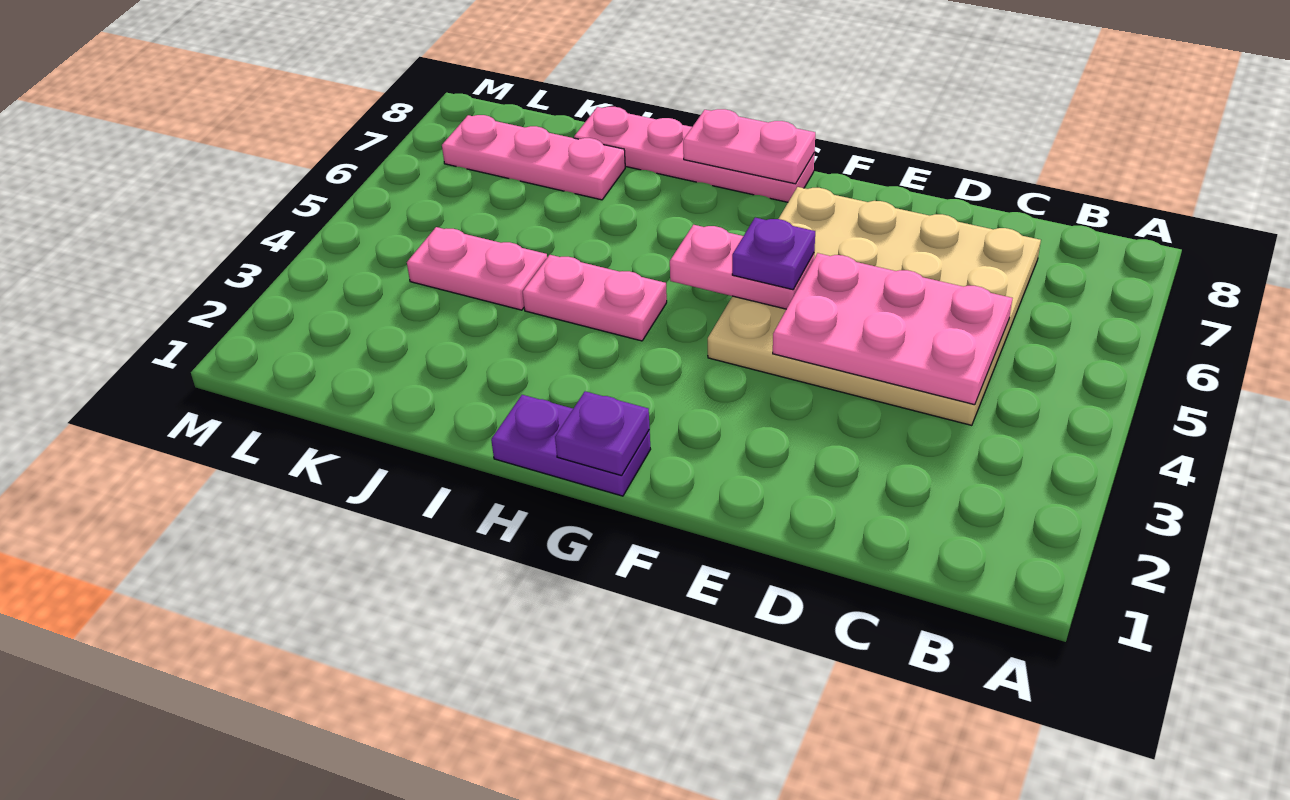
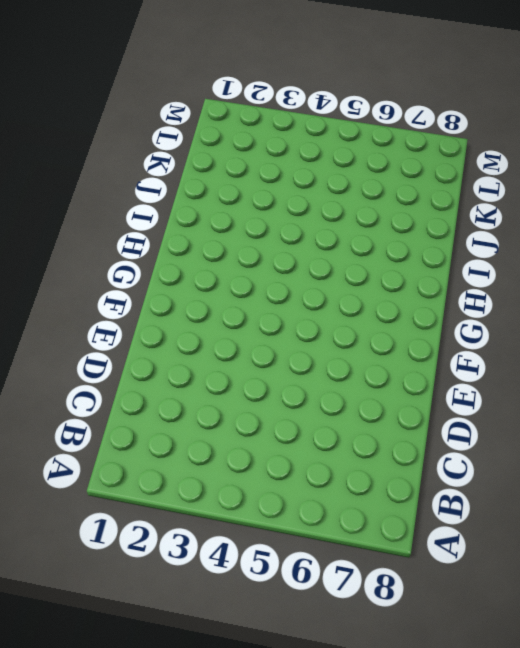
none -> tan 4x4 plate [708,187,1041,425]
none -> purple 1x2 plate [491,395,651,496]

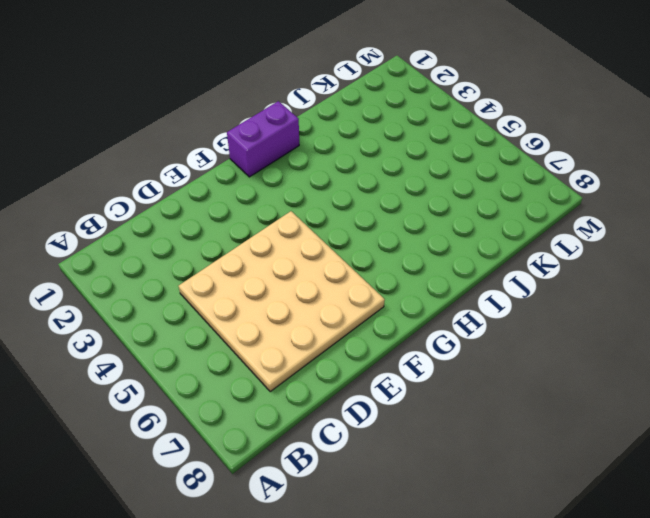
purple 1x2 brick [227,101,299,177] -> purple 1x2 plate [491,395,651,496]
none -> pink 1x4 plate [574,107,815,202]
none -> pink 1x2 plate [523,255,667,341]

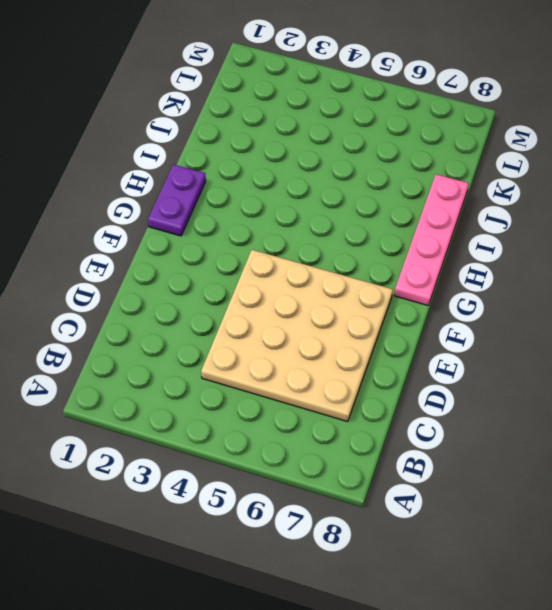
none -> pink 1x2 plate [523,255,667,341]
none -> pink 1x2 plate [407,227,547,310]

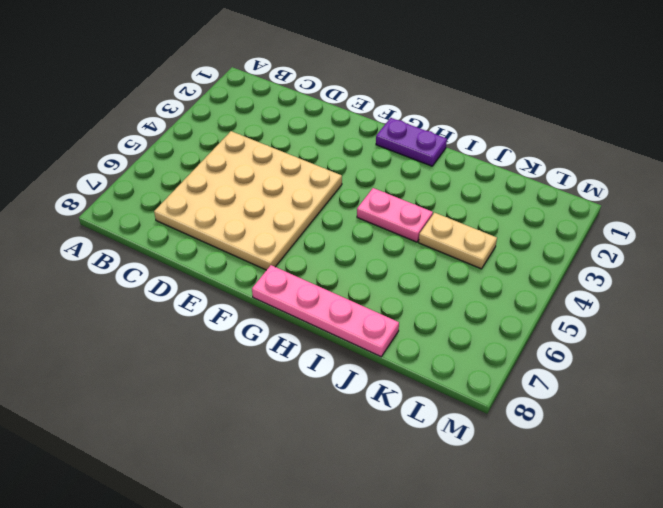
tan 1x2 plate [419,213,497,269] -> pink 1x2 plate [407,227,547,310]
none -> pink 1x3 plate [442,115,625,200]
none -> pink 2x3 plate [773,253,1012,405]

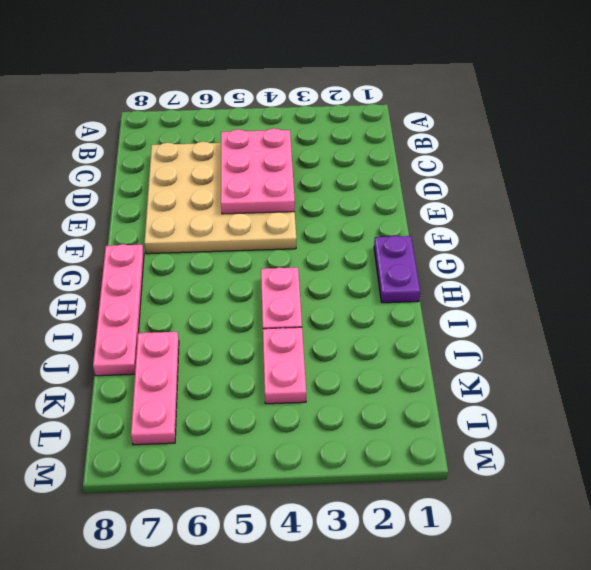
none -> pink 1x2 plate [670,225,814,309]
none -> purple 1x1 plate [555,391,650,476]

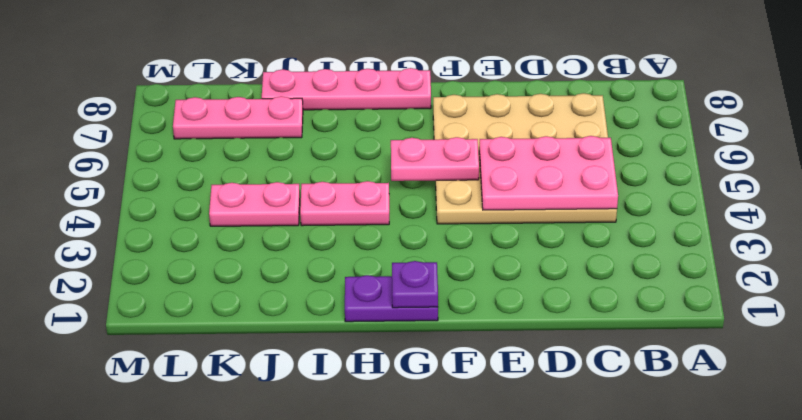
none -> pink 1x2 plate [683,109,815,184]
none -> purple 1x1 plate [732,218,815,290]

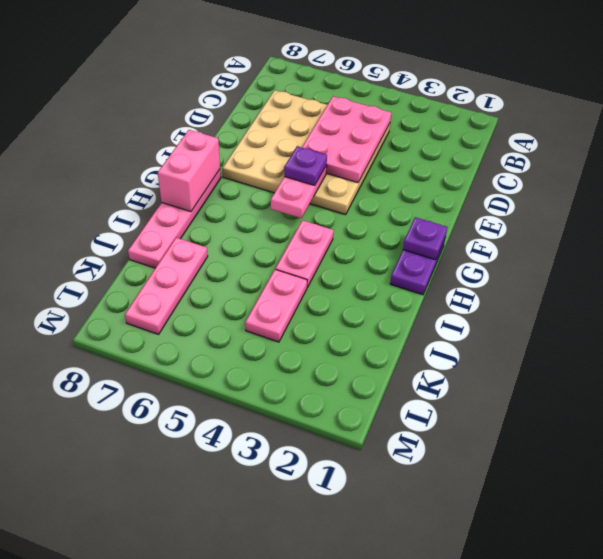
pink 1x2 brick [158,130,220,212] -> pink 1x2 plate [683,109,815,184]

